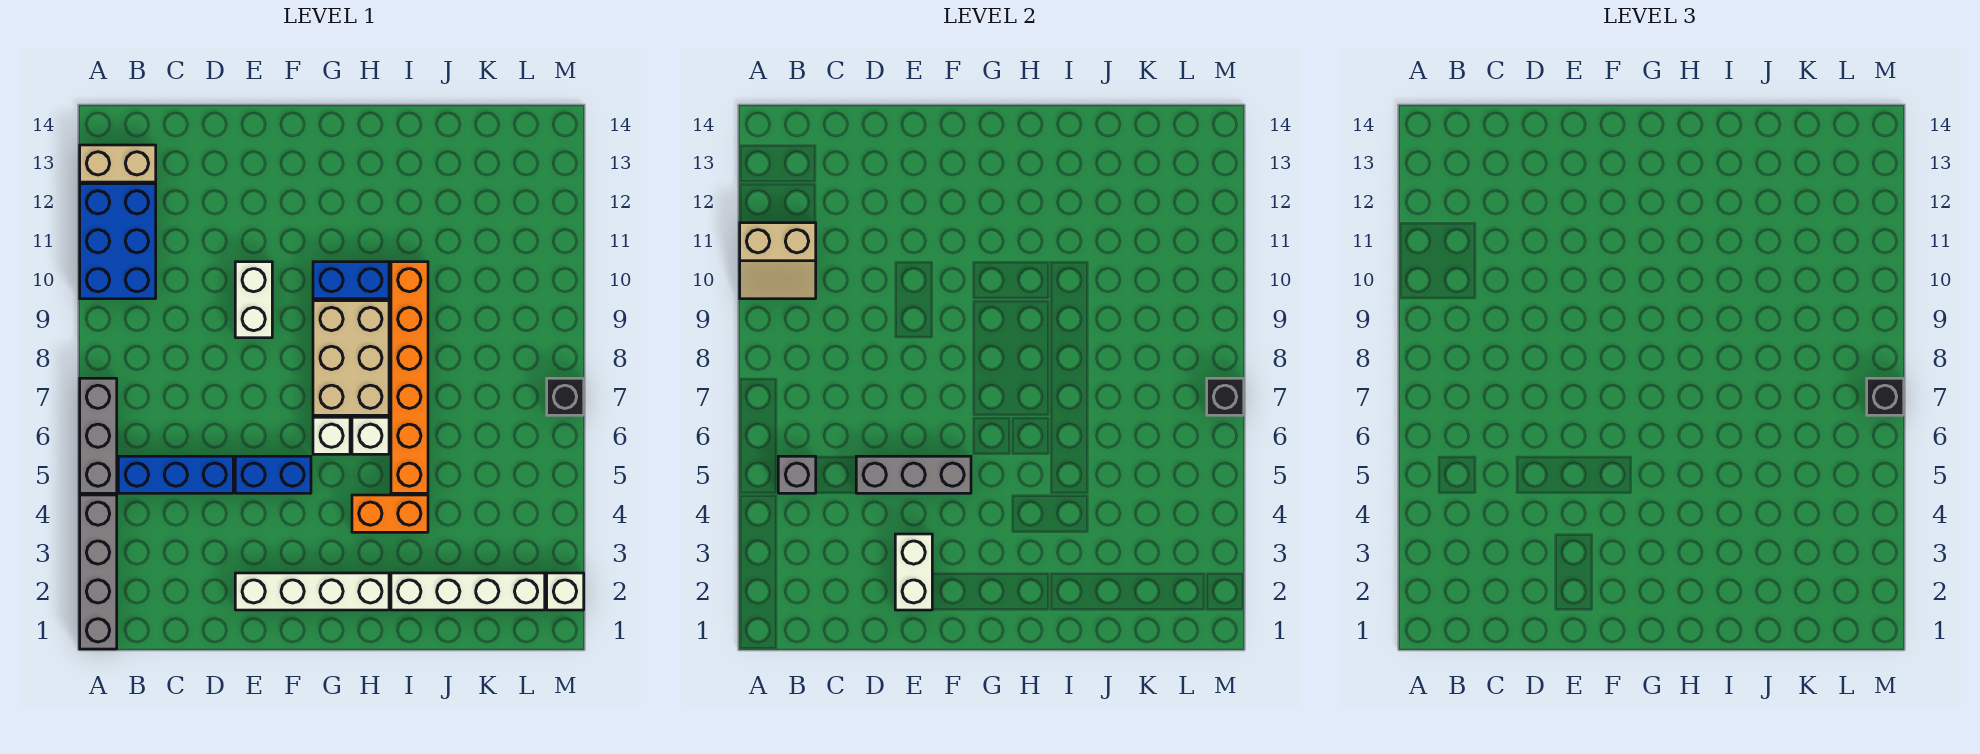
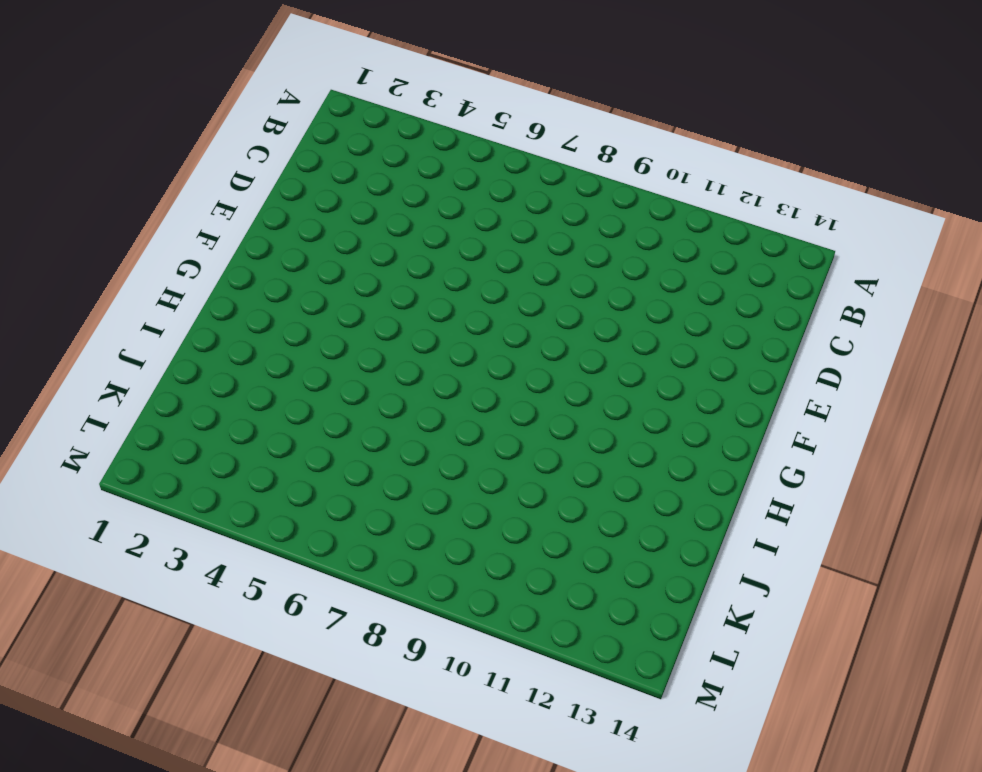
none -> grey 1x4 brick [80,495,117,649]
none -> grey 1x3 brick [80,378,117,493]
none -> blue 2x3 brick [80,184,156,299]

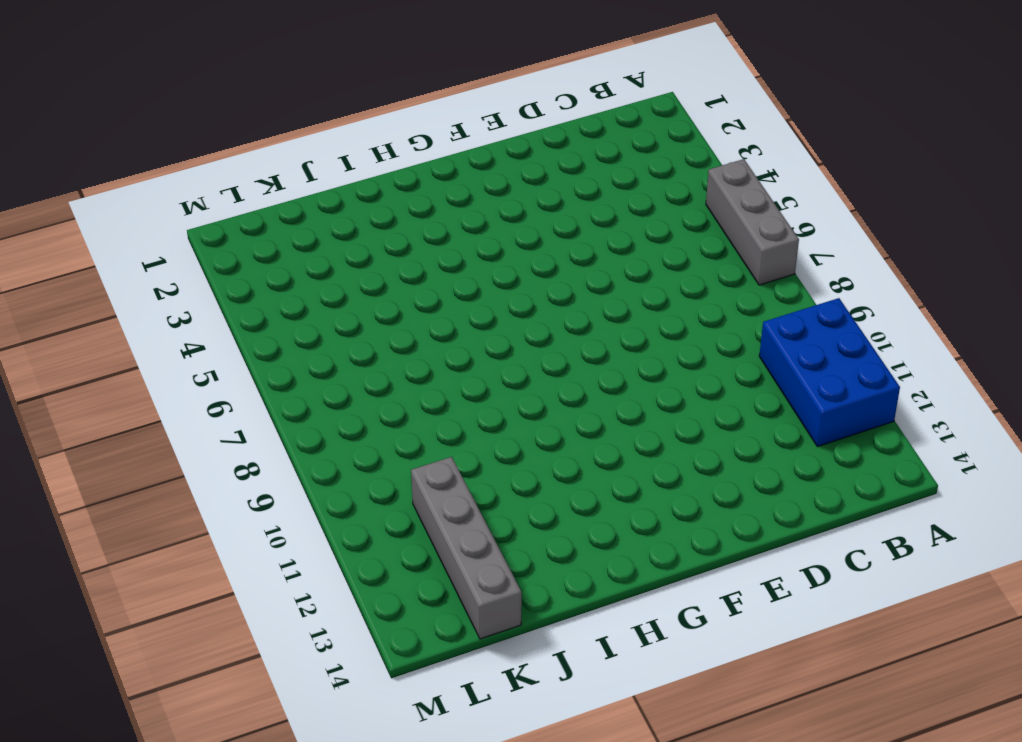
grey 1x4 brick [411,457,522,639] -> grey 1x4 brick moved to [80,495,117,649]
none -> tan 1x2 brick [80,145,156,182]
none -> blue 1x3 brick [118,456,233,493]
none -> white 1x4 brick [235,573,389,610]

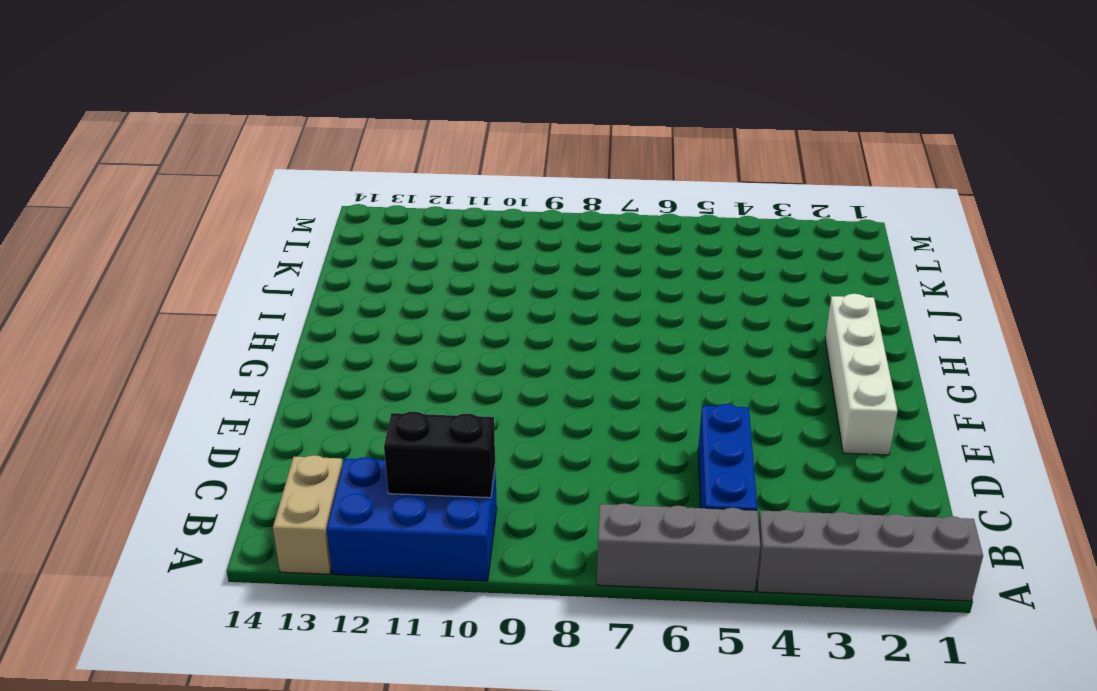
black 1x2 brick [384,412,495,498] -> tan 2x2 slope [740,223,816,299]
none -> blue 1x2 brick [235,456,311,493]
none -> white 1x2 brick [235,262,272,338]
none -> white 1x1 brick [313,417,350,454]

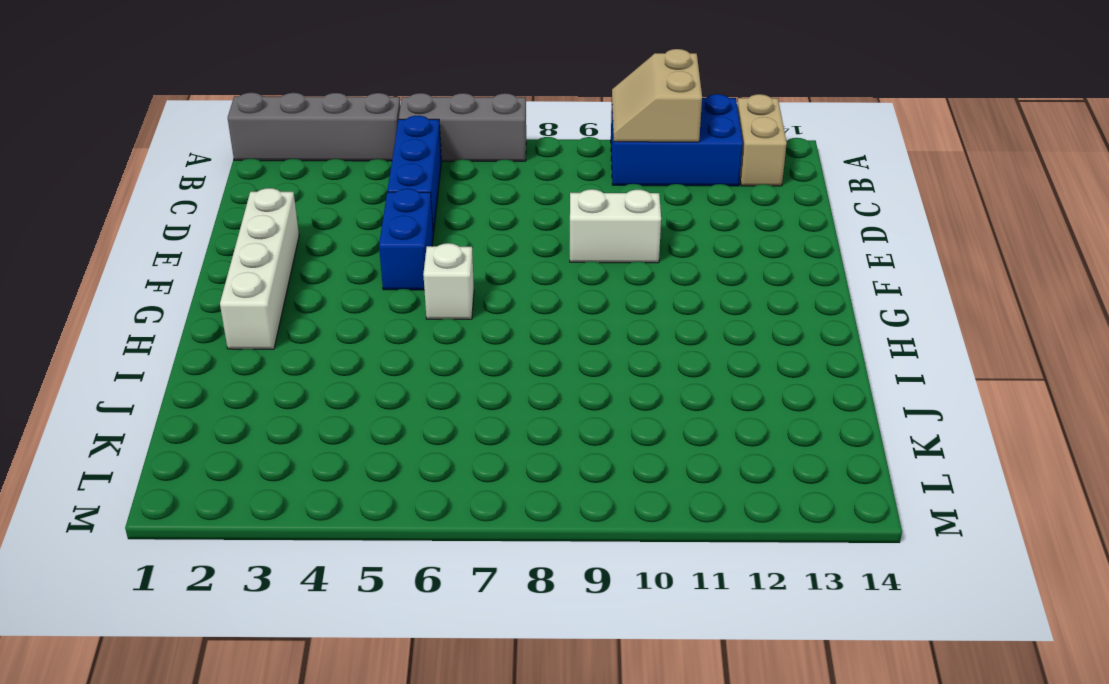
none -> tan 2x3 brick [313,301,389,415]
none -> blue 1x2 brick [313,262,389,299]
none -> orange 1x2 brick [352,495,428,532]

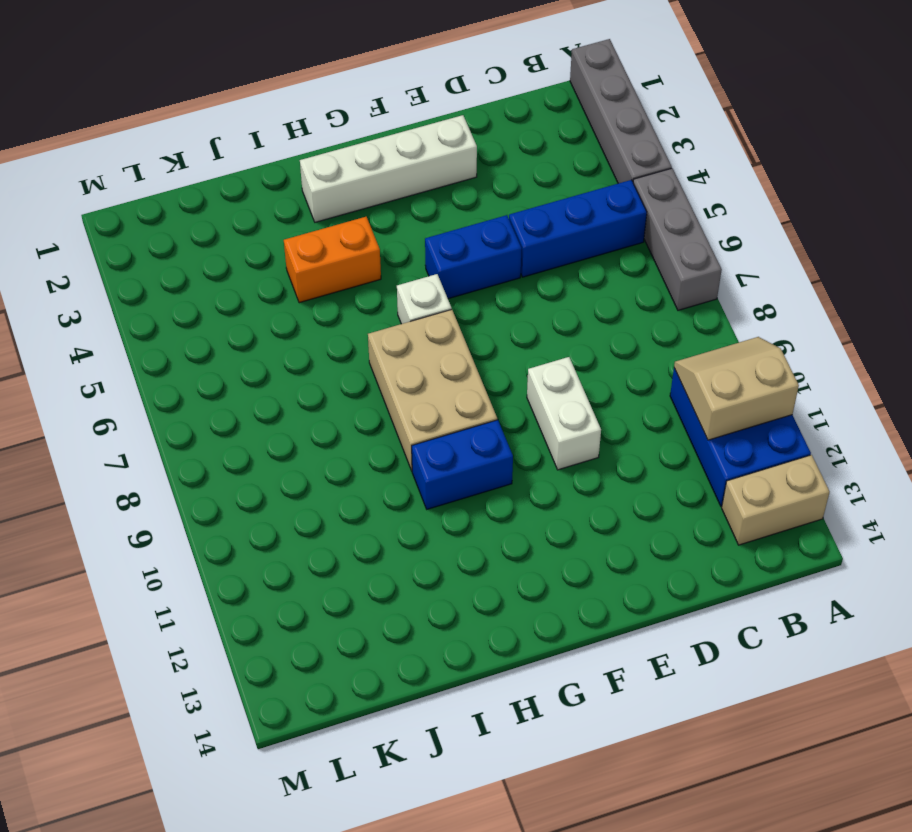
none -> white 1x1 brick [352,417,389,454]
none -> white 1x4 brick [391,573,545,610]
none -> orange 1x6 brick [391,262,428,493]

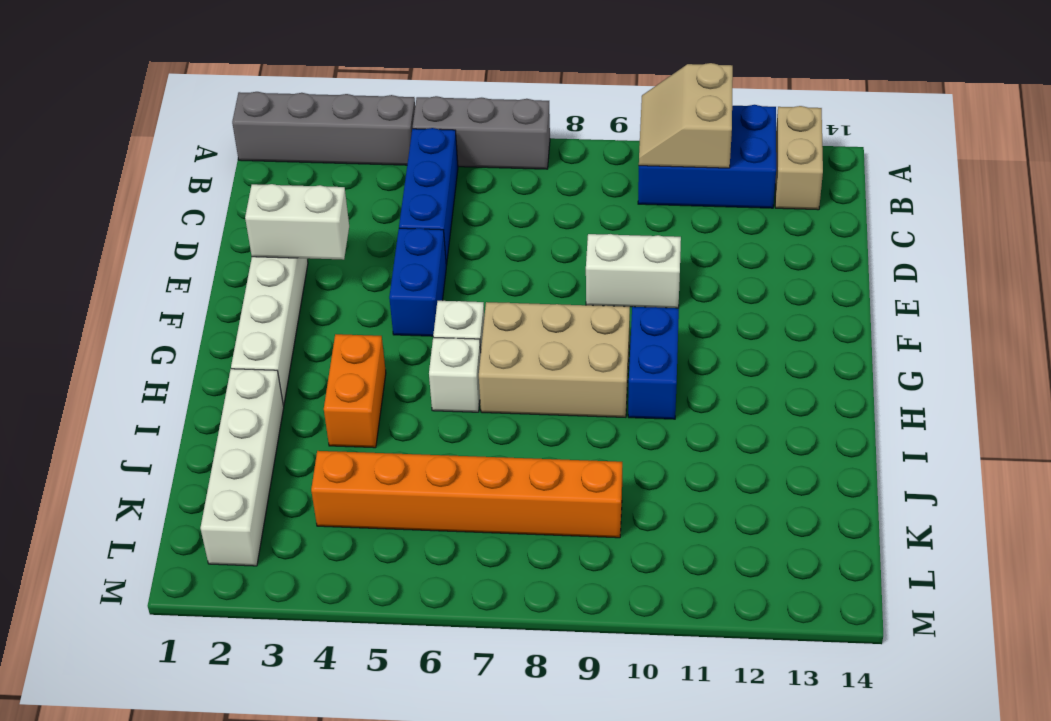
orange 1x6 brick [311,451,622,538] -> orange 1x6 brick moved to [391,262,428,493]
none -> white 1x1 brick [547,573,584,610]
none -> black 1x1 brick [547,378,584,415]
none -> grey 1x1 brick [778,456,816,493]

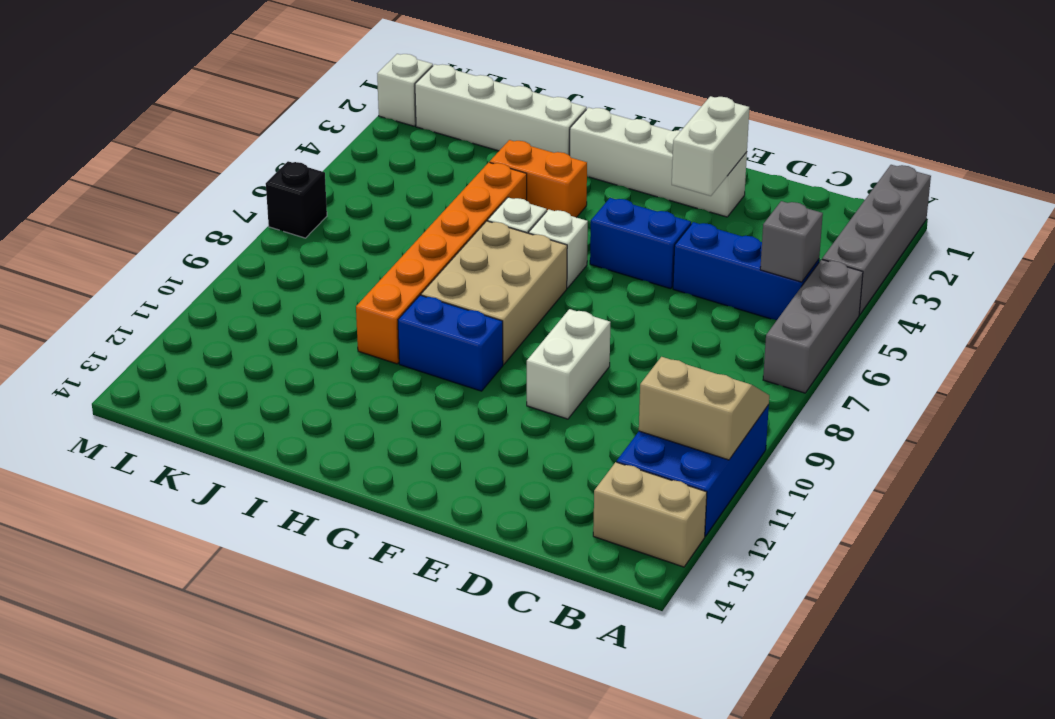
none -> grey 1x3 brick [856,456,971,493]
none -> black 1x1 brick [1207,378,1244,415]
none -> black 1x1 brick [1867,378,1904,415]

